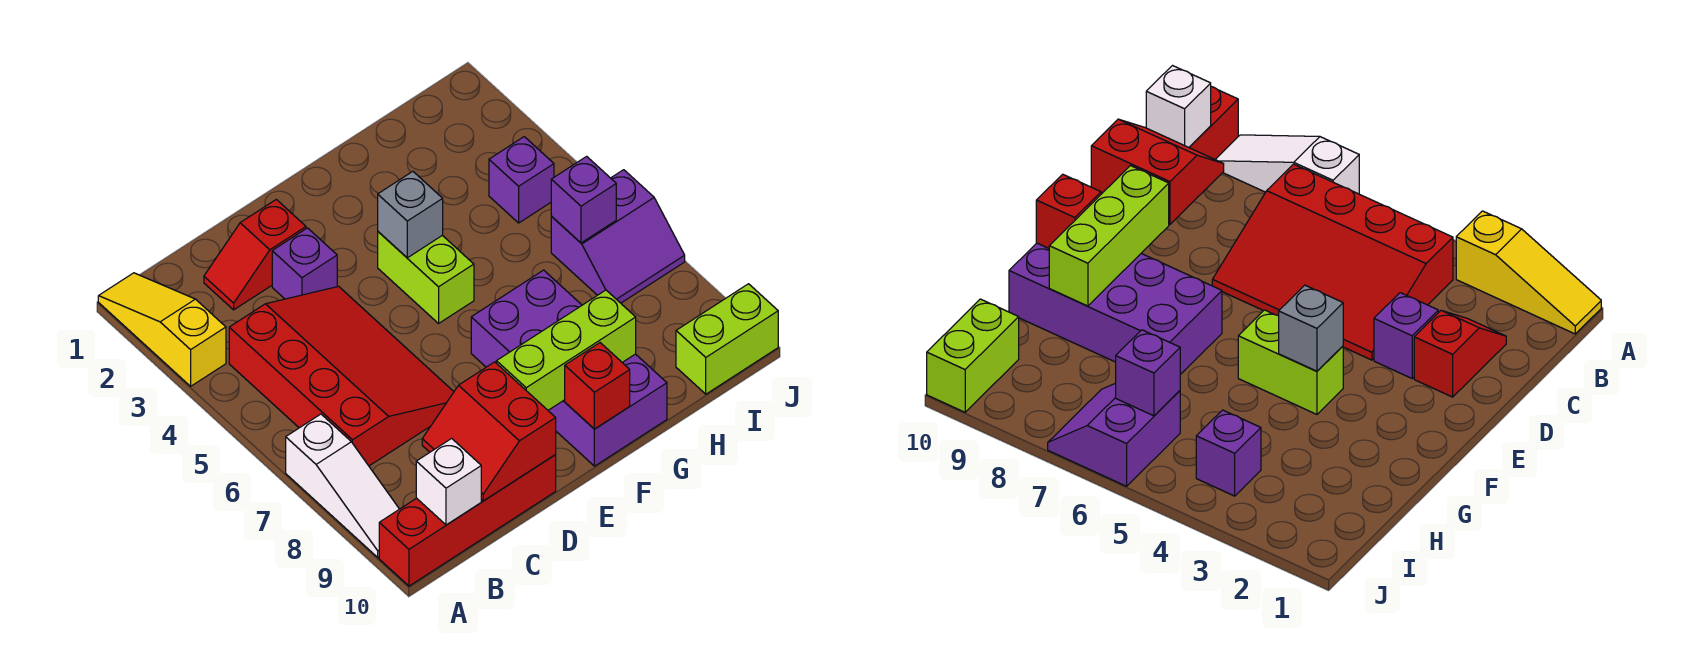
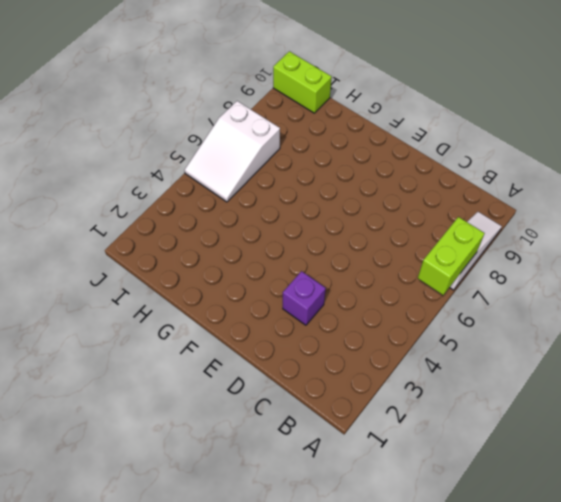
lime 1x2 brick [418,217,485,295] -> lime 1x2 brick moved to [378,232,474,323]
white 2x3 slope [185,101,280,202] -> purple 2x2 slope [551,170,685,303]
none -> yellow 1x3 slope [98,273,226,386]
none -> red 1x4 brick [379,455,556,586]
none -> red 3x4 slope [229,286,454,466]

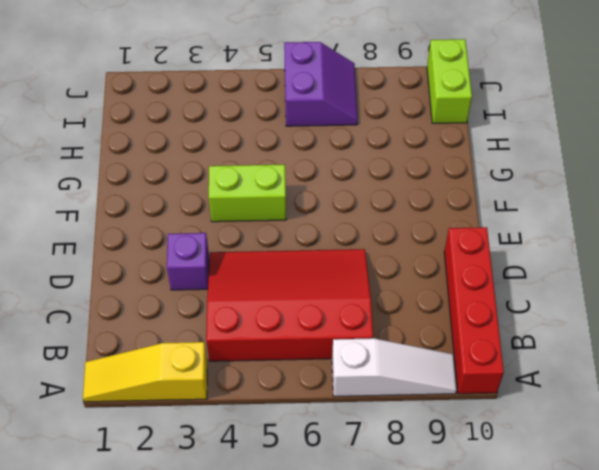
none -> red 1x2 slope [204,199,306,310]
none -> purple 2x4 brick [471,270,667,466]
none -> purple 1x1 brick [489,137,554,223]

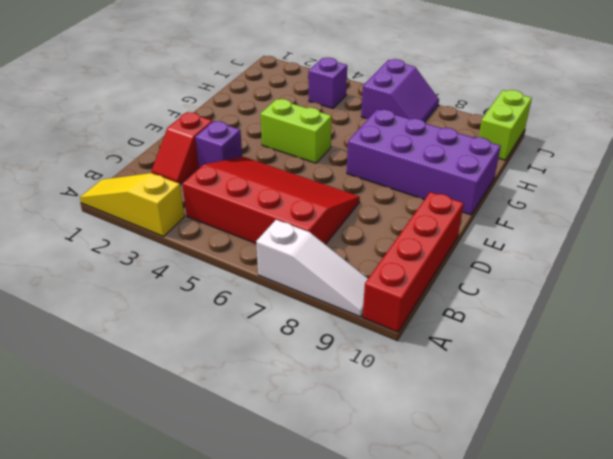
none -> white 1x1 brick [416,438,481,525]
none -> red 2x2 slope [422,362,556,501]
none -> lime 1x3 brick [496,290,636,410]

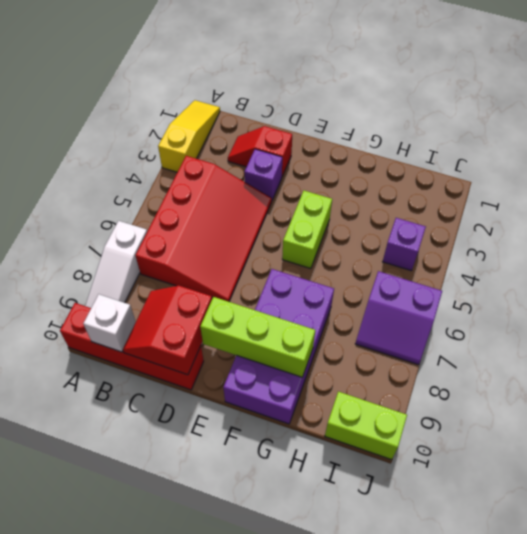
none -> grey 1x1 brick [378,171,443,258]
none -> red 1x1 brick [565,343,630,429]
none -> purple 1x1 brick [551,156,616,243]

